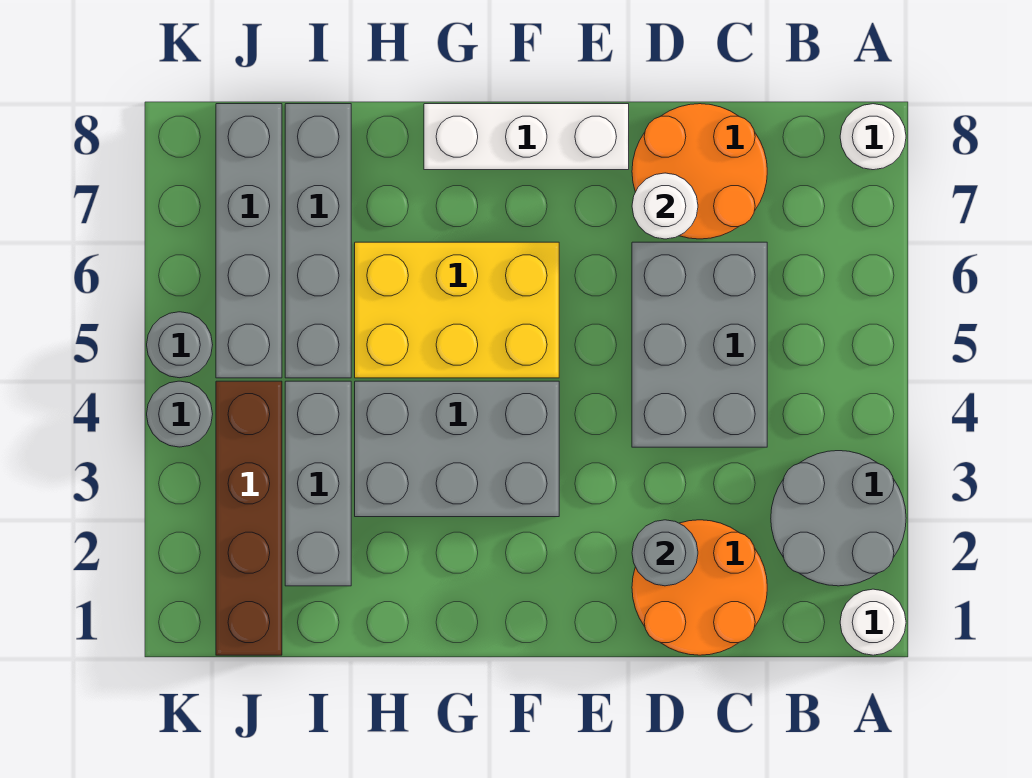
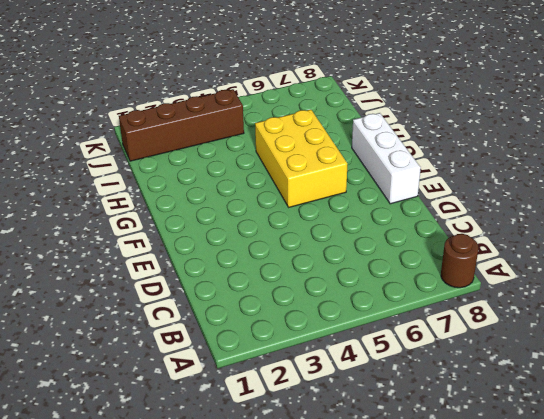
brown 1x1 round brick [441,234,478,288] -> white 1x1 round brick [840,104,906,170]
none -> white 1x1 round brick [840,589,906,655]
none -> grey 2x2 round brick [771,451,906,586]
none -> orange 2x2 round brick [632,520,767,655]

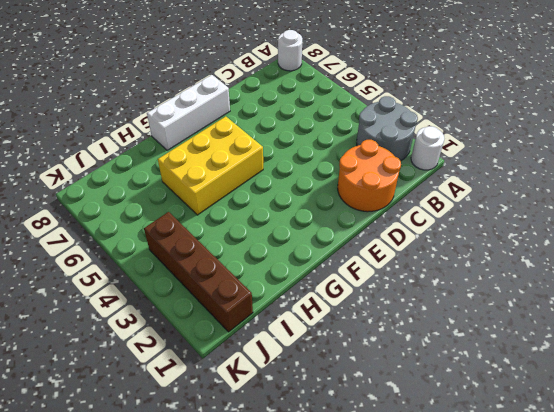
none -> grey 2x3 brick [632,242,767,447]
none -> orange 2x2 round brick [632,104,767,239]
none -> grey 2x3 brick [355,381,559,517]

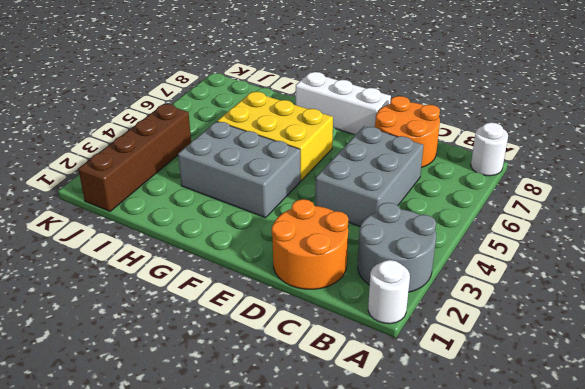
none -> grey 1x3 brick [285,381,351,586]
none -> grey 1x4 brick [285,104,351,378]
none -> grey 1x4 brick [216,104,282,378]

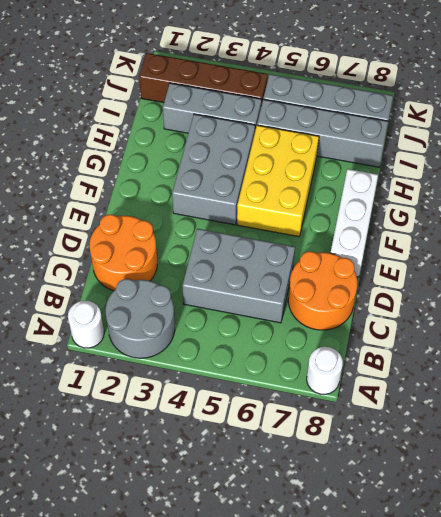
none -> grey 1x1 round brick [147,381,213,447]
none -> grey 1x1 round brick [147,312,213,378]
none -> grey 1x1 round brick [632,520,698,586]

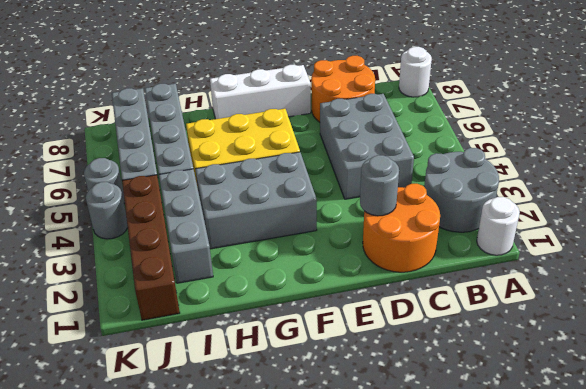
none -> white 1x1 round brick [632,173,698,239]

